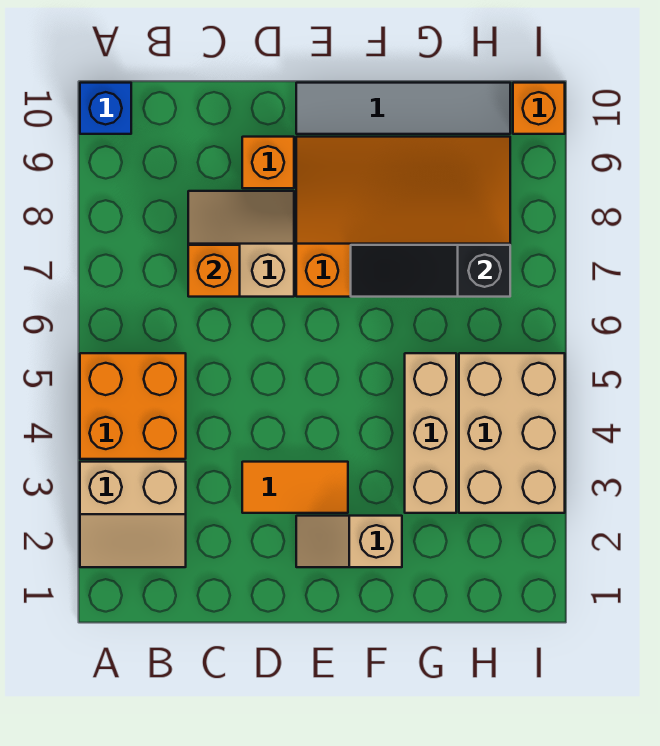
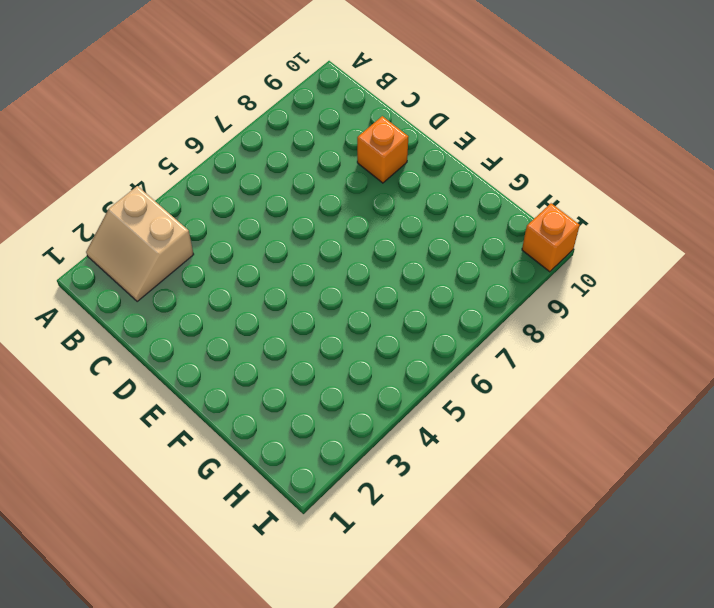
none -> orange 2x2 brick [80,353,186,459]
none -> blue 1x1 brick [80,83,131,134]
none -> tan 2x2 slope [188,191,294,297]

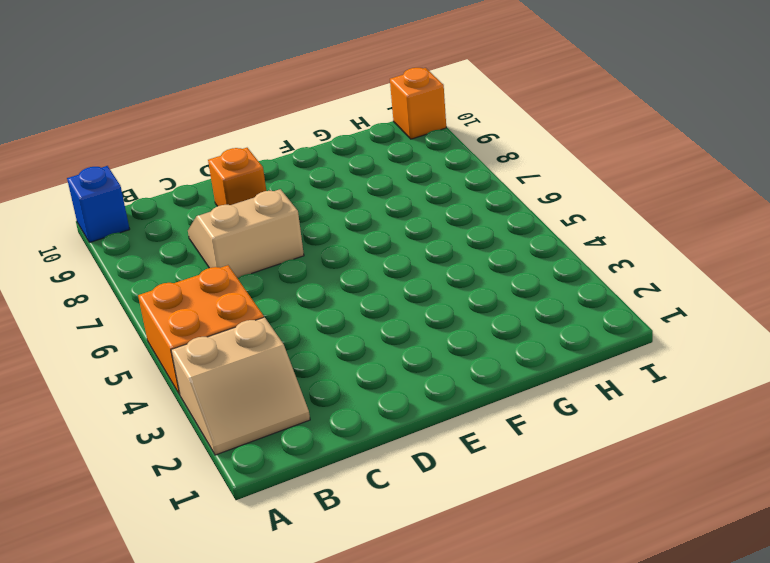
none -> orange 1x2 tile [242,462,348,513]
none -> tan 1x2 slope [296,516,402,567]
none -> orange 3x4 slope [296,137,510,297]

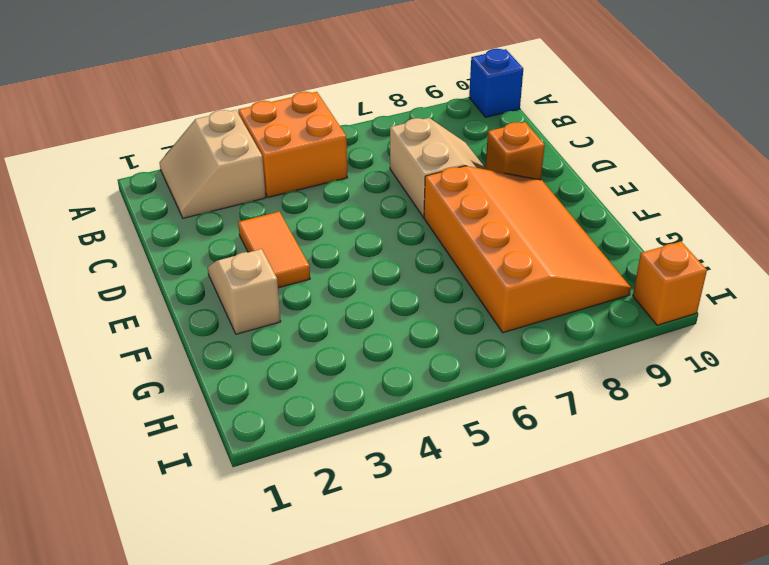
none -> grey 1x4 tile [296,83,510,134]
none -> tan 1x3 brick [405,353,456,513]
none -> tan 2x3 brick [459,353,565,513]

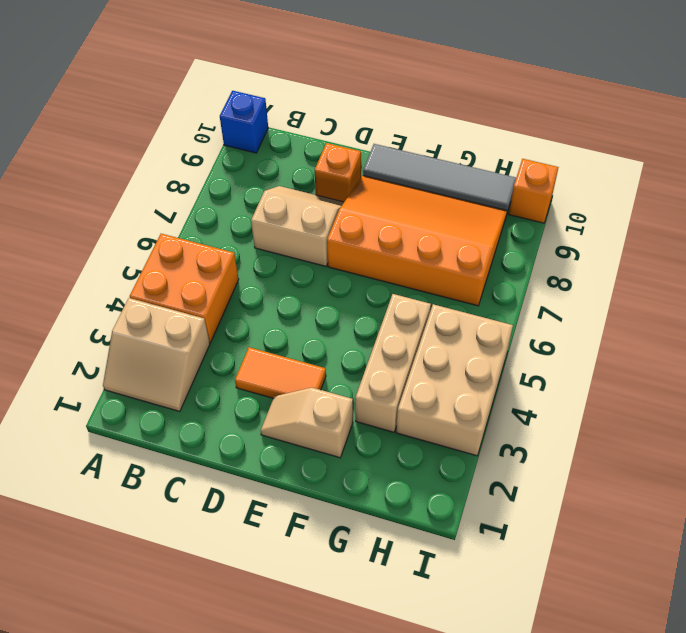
none -> orange 1x1 brick [188,245,240,297]
none -> black 1x3 slope [351,245,510,297]

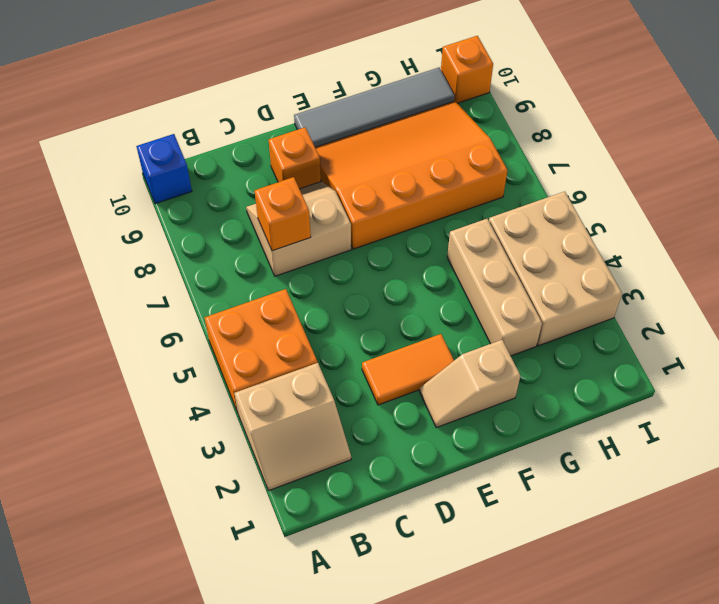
none -> black 1x3 slope [351,245,510,297]

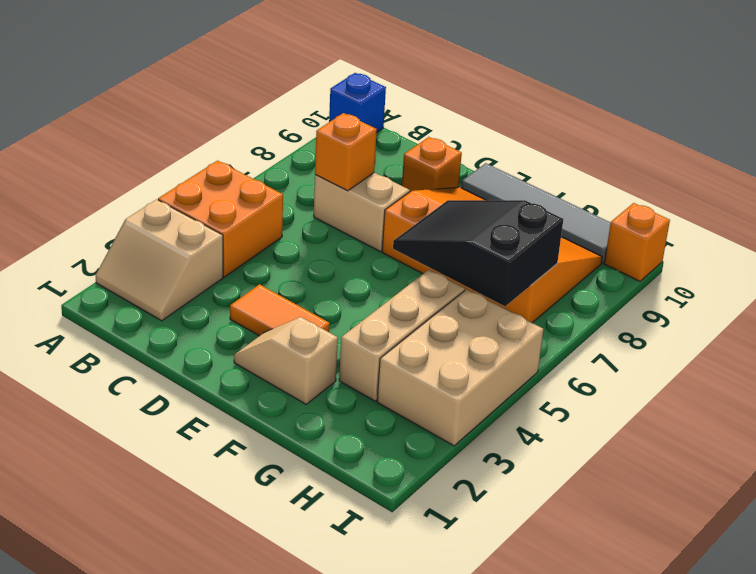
black 2x3 slope [393,200,563,306] -> black 1x3 slope [351,245,510,297]

